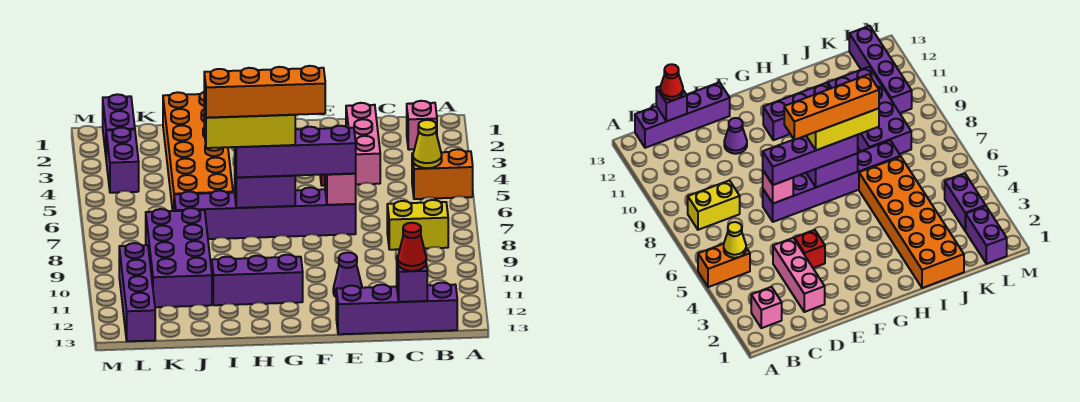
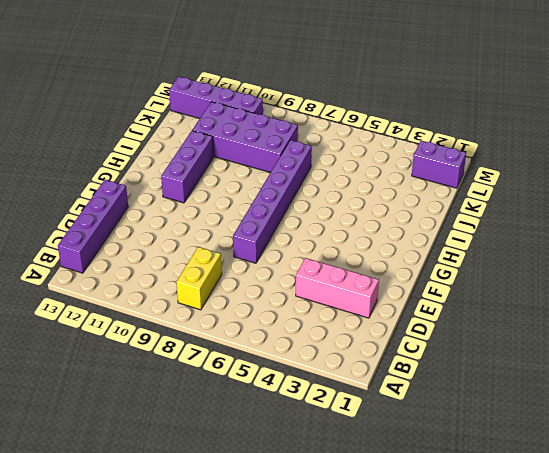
none -> orange 1x2 brick [412,149,473,199]
none -> pink 1x1 brick [407,101,437,150]
none -> red 1x1 brick [794,230,825,268]

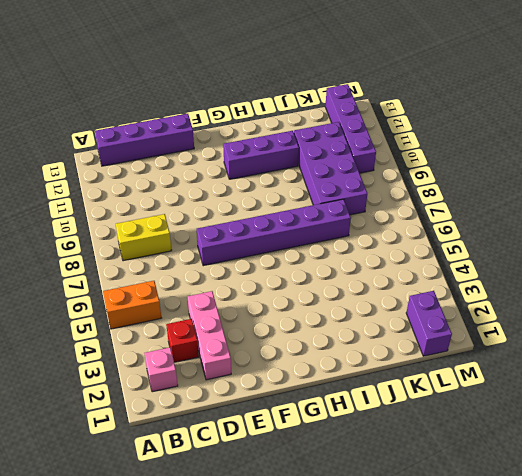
red 1x1 brick [166,319,199,362] -> red 1x1 brick moved to [794,230,825,268]
none -> purple 1x1 cone [333,253,362,297]
none -> orange 2x6 brick [163,92,233,211]
none -> purple 1x2 brick [106,128,139,193]

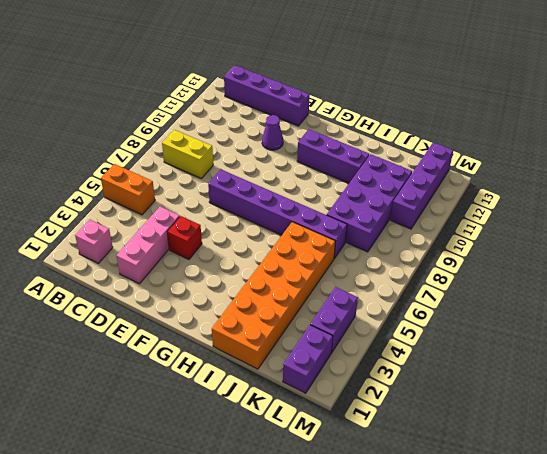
none -> yellow 1x1 cone [413,120,442,168]
none -> purple 1x1 brick [397,256,427,302]
none -> pink 1x1 brick [325,173,356,205]

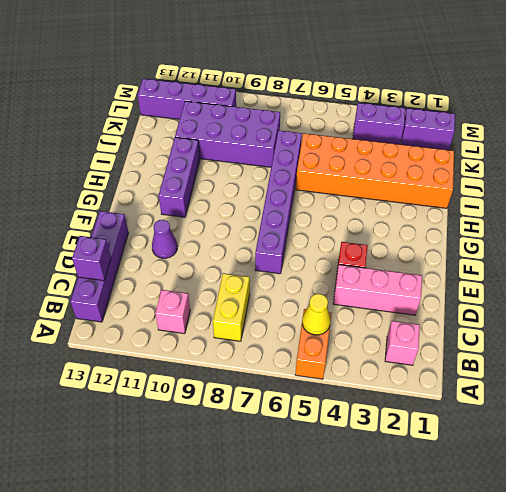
pink 1x1 brick [155,290,190,334] -> pink 1x1 brick moved to [325,173,356,205]
none -> purple 1x2 brick [235,171,295,208]
none -> red 1x1 cone [398,223,426,271]
none -> purple 1x4 brick [235,126,356,177]

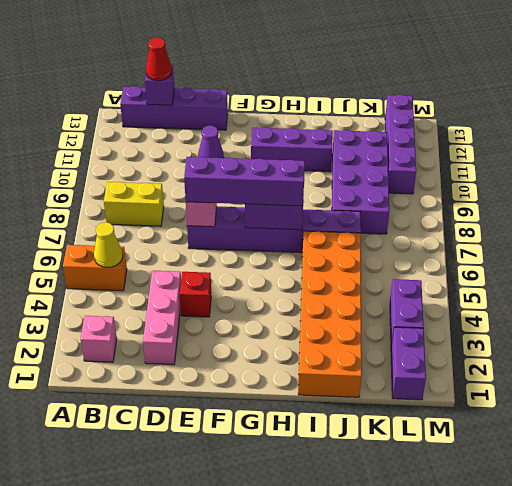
none -> yellow 1x3 brick [204,104,295,148]
none -> orange 1x4 brick [204,66,325,118]

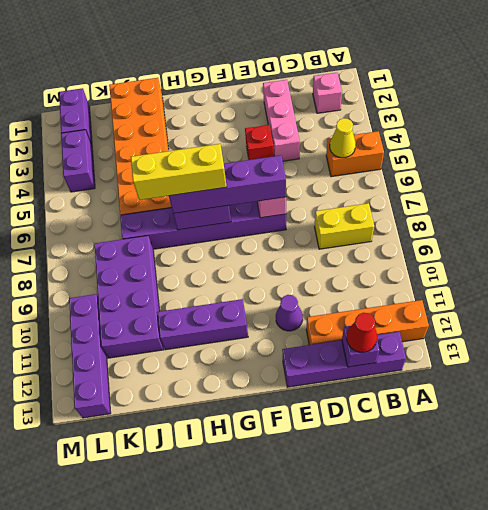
orange 1x4 brick [306,300,429,345] -> orange 1x4 brick moved to [204,66,325,118]

